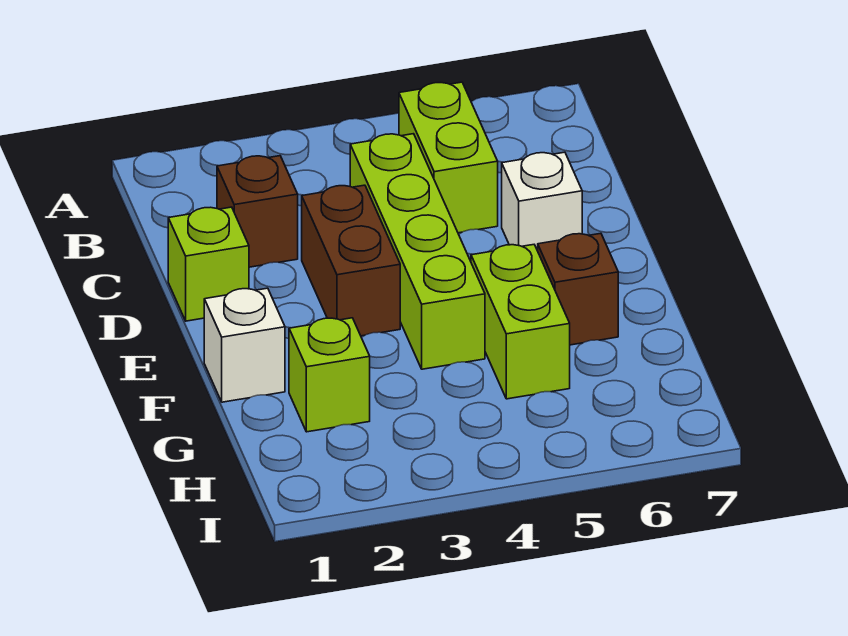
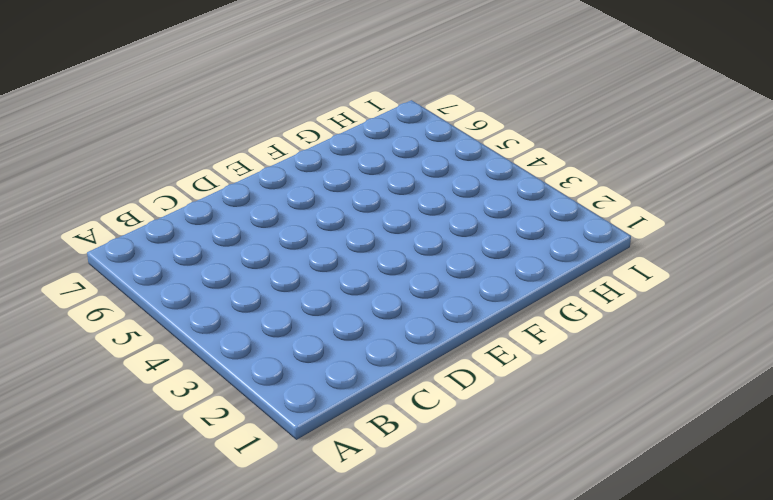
none -> lime 1x2 brick [399,82,498,233]
none -> brown 1x1 brick [217,156,298,267]

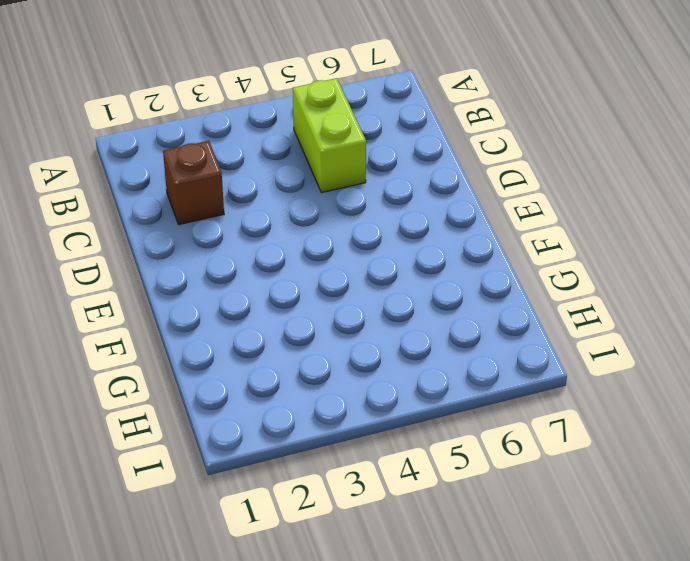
none -> lime 1x4 brick [350,134,485,369]
none -> lime 1x1 brick [168,207,249,321]

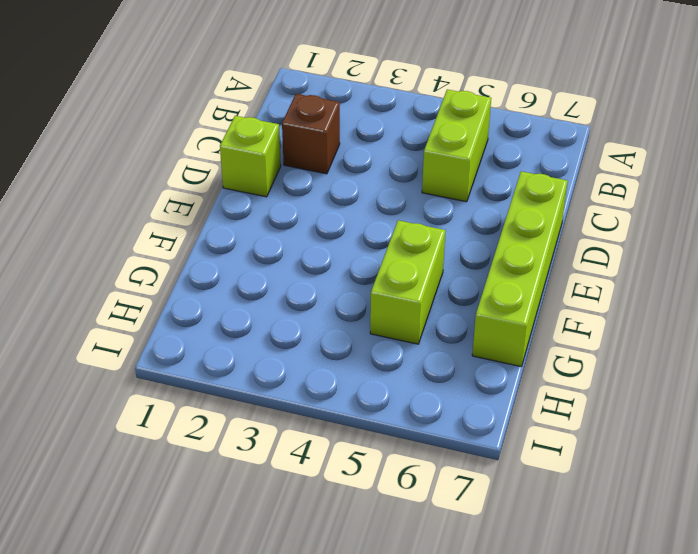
lime 1x4 brick [472,171,568,366] -> lime 1x4 brick moved to [350,134,485,369]
none -> brown 1x2 brick [302,185,400,336]
none -> white 1x1 brick [502,152,582,251]

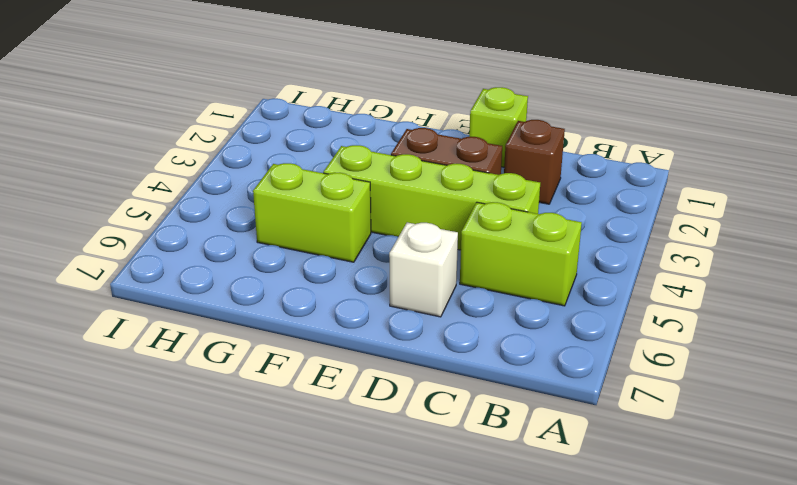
none -> white 1x1 brick [204,288,285,402]
none -> brown 1x1 brick [538,233,618,345]

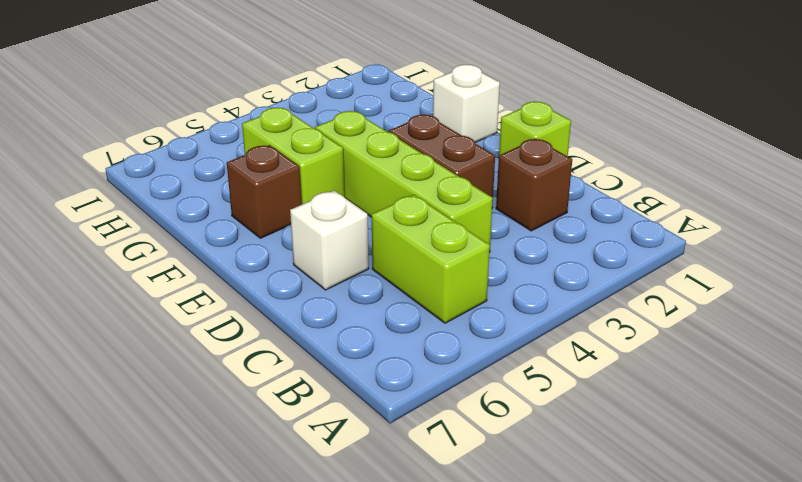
none -> lime 1x1 brick [289,318,370,432]

